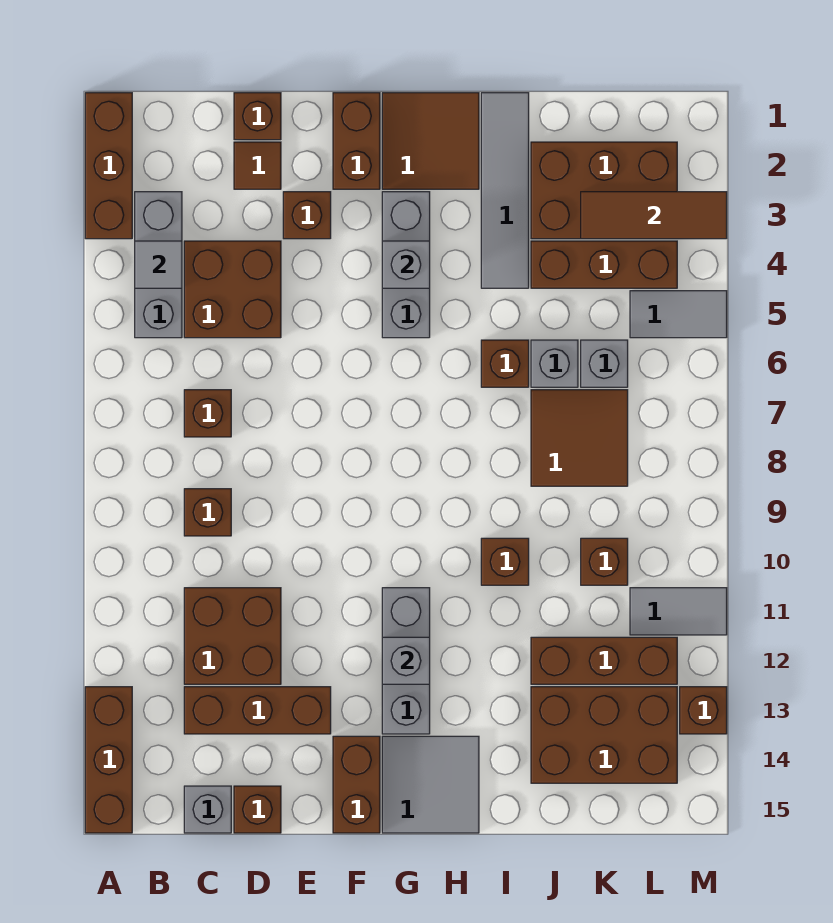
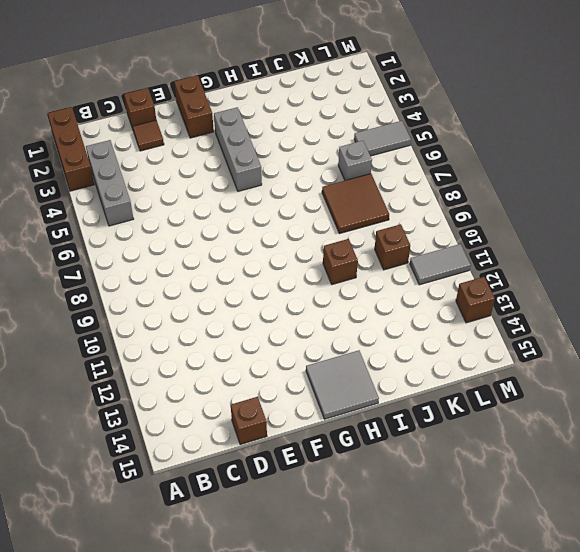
none -> brown 1x3 brick [85,687,132,833]
none -> brown 2x2 brick [184,241,281,338]
none -> brown 1x1 brick [184,390,231,437]
none -> brown 1x1 brick [184,489,231,536]

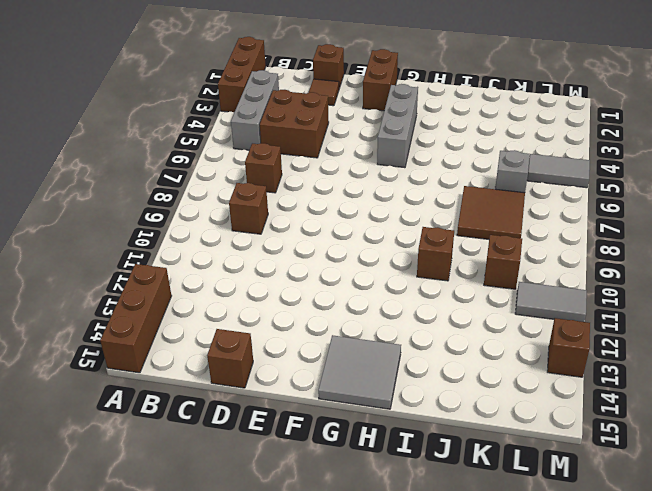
none -> brown 2x2 brick [184,588,281,684]
none -> brown 1x3 brick [184,687,331,734]
none -> grey 1x1 brick [184,786,231,833]
none -> brown 1x1 brick [283,192,331,239]

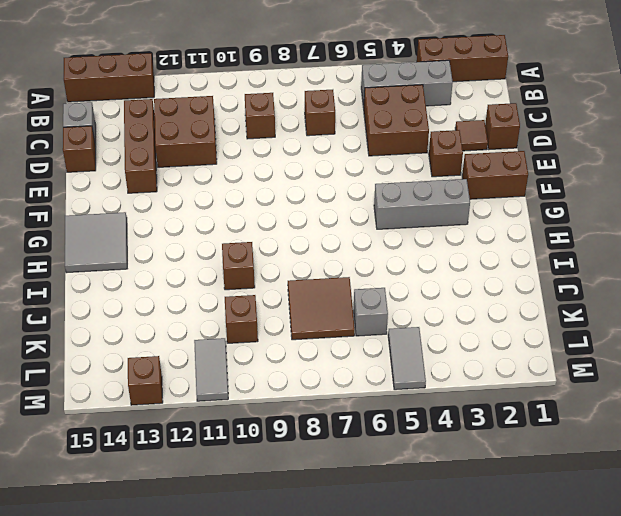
none -> brown 1x2 brick [333,736,380,833]
none -> brown 2x2 tile [382,93,479,189]
none -> grey 1x3 brick [382,588,430,734]
none -> grey 1x4 tile [481,93,529,288]

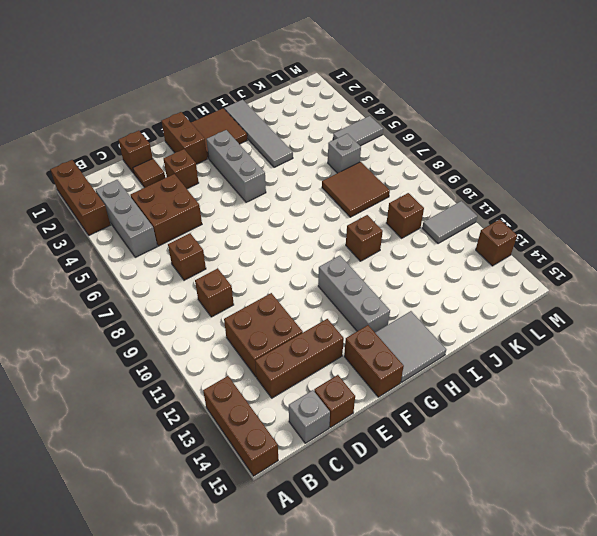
none -> brown 1x1 brick [481,340,529,387]
none -> brown 2x3 brick [531,142,677,239]
none -> brown 1x3 brick [531,241,677,288]
none -> grey 1x1 brick [531,340,578,387]

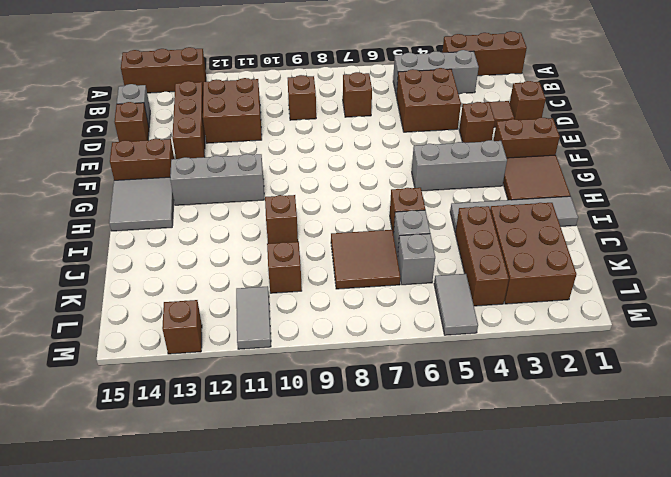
none -> brown 1x3 brick [531,637,677,684]
none -> brown 2x3 brick [531,687,677,783]
none -> grey 1x1 tile [135,241,182,288]
none -> grey 1x1 brick [382,241,430,288]

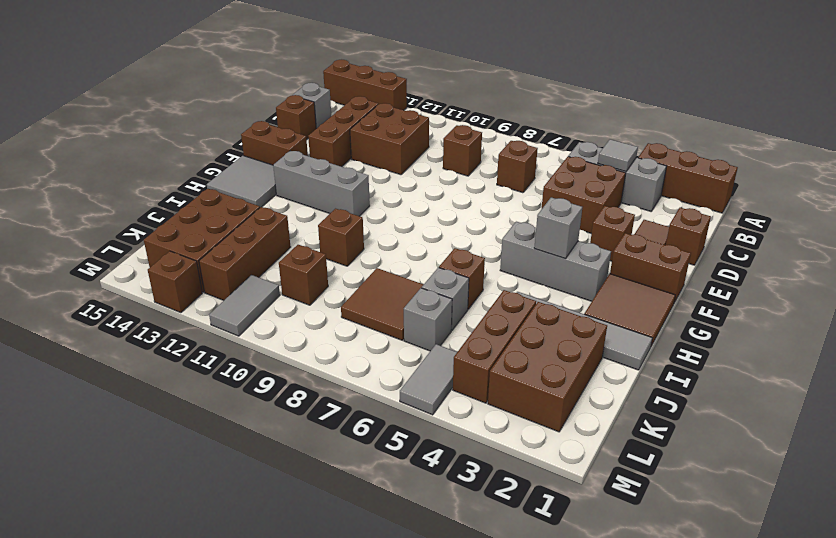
none -> grey 1x1 brick [382,637,430,684]
none -> brown 1x3 tile [581,192,727,239]

